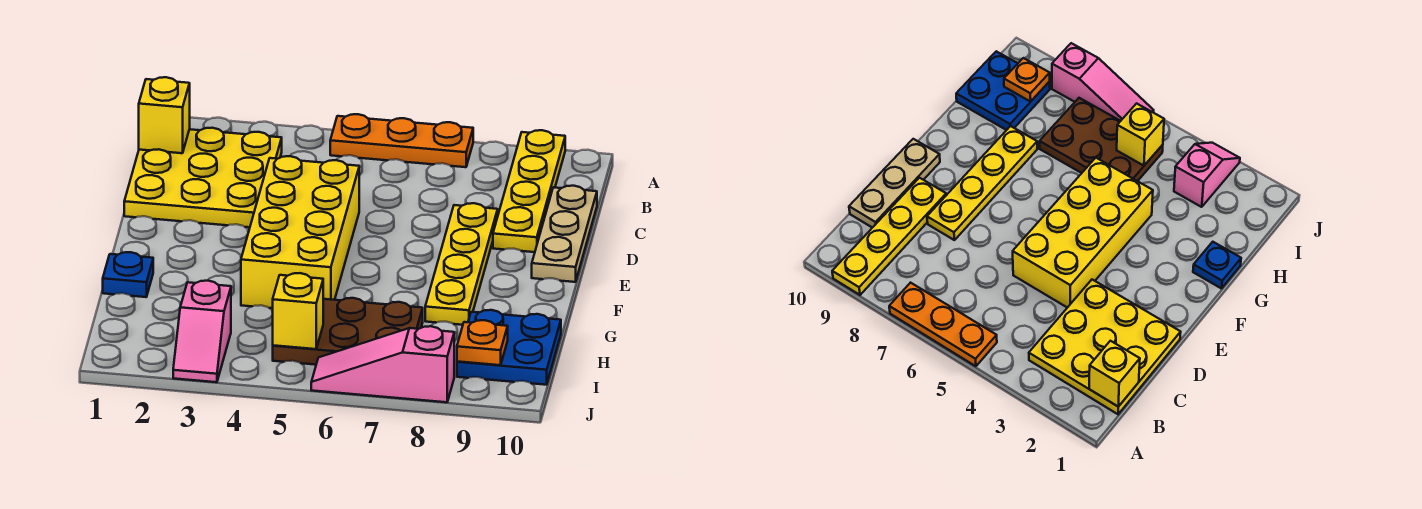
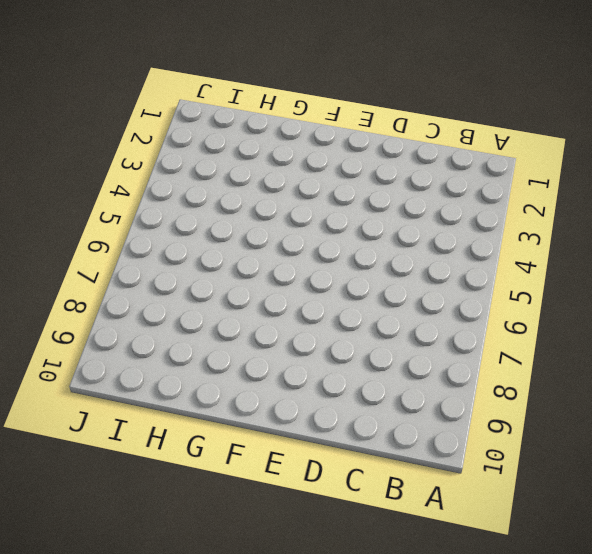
none -> orange 1x3 plate [330,114,473,167]
none -> yellow 1x4 plate [493,130,565,252]
none -> yellow 3x3 plate [124,128,282,227]

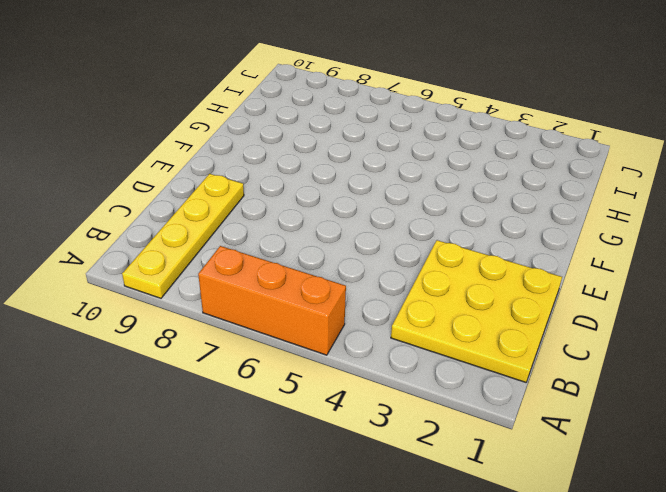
orange 1x3 brick [198,246,346,355] -> orange 1x3 plate [330,114,473,167]
none -> tan 1x3 plate [532,186,597,282]
none -> yellow 2x4 brick [241,156,359,308]
none -> yellow 1x4 plate [425,203,498,325]

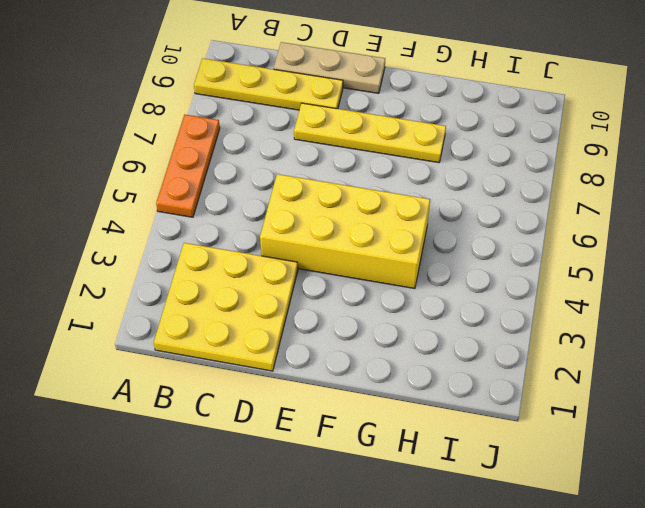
none -> blue 1x1 plate [103,252,153,297]
none -> brown 2x3 plate [273,298,423,365]
none -> blue 2x2 plate [457,310,561,385]

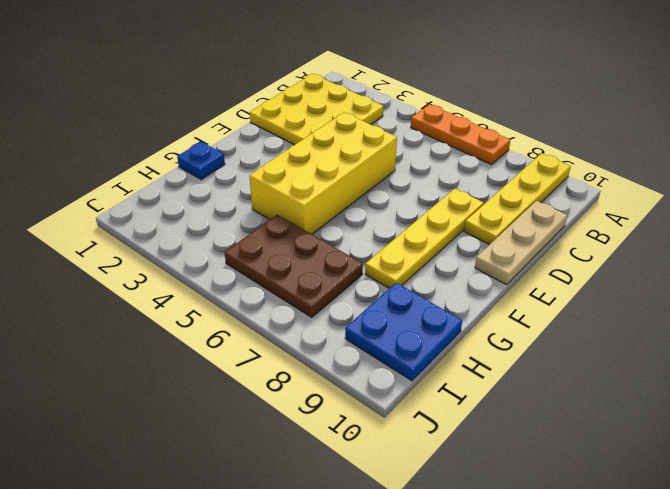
none -> pink 1x2 slope [173,281,231,382]
none -> pink 1x3 slope [311,326,454,402]
none -> yellow 1x1 brick [139,77,190,153]

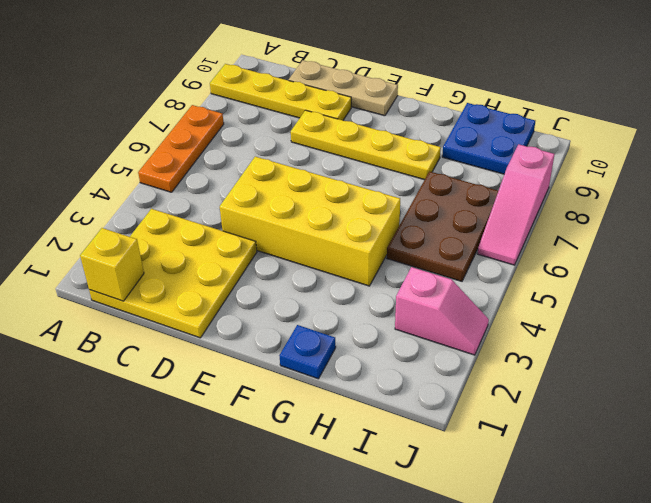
none -> yellow 1x1 brick [273,273,323,349]
none -> orange 1x1 plate [457,320,508,365]

